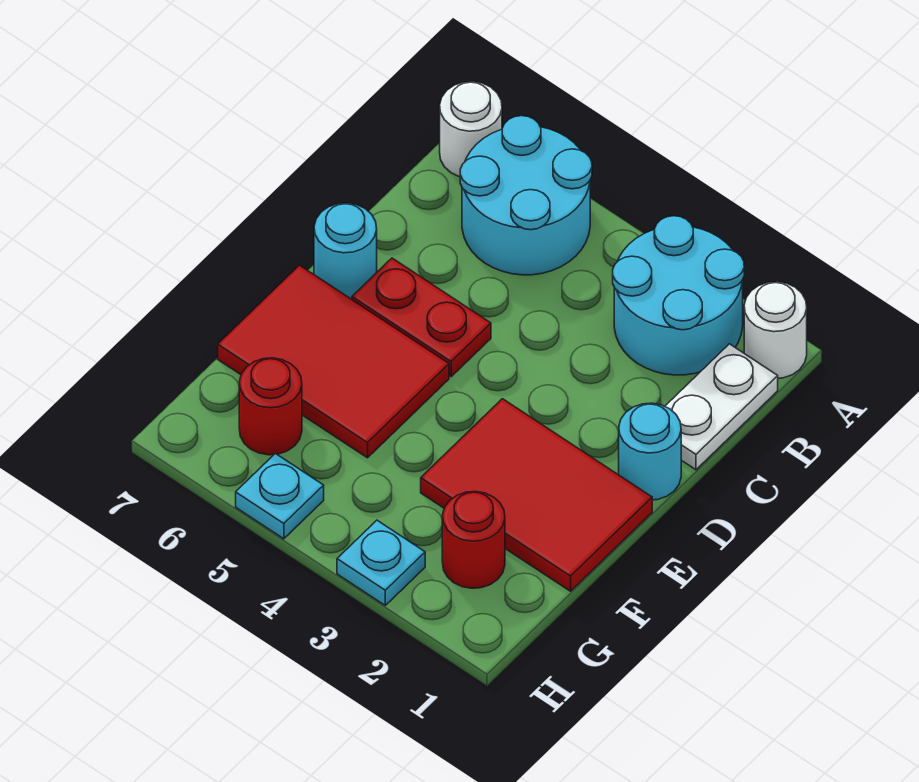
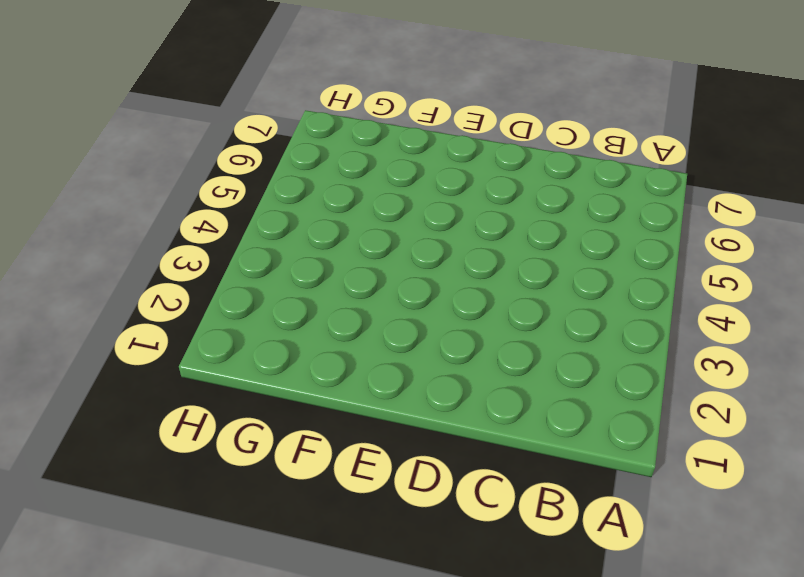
none -> white 1x1 round brick [744,282,807,378]
none -> cyan 2x2 round brick [613,216,744,375]
none -> cyan 2x2 round brick [460,116,592,275]

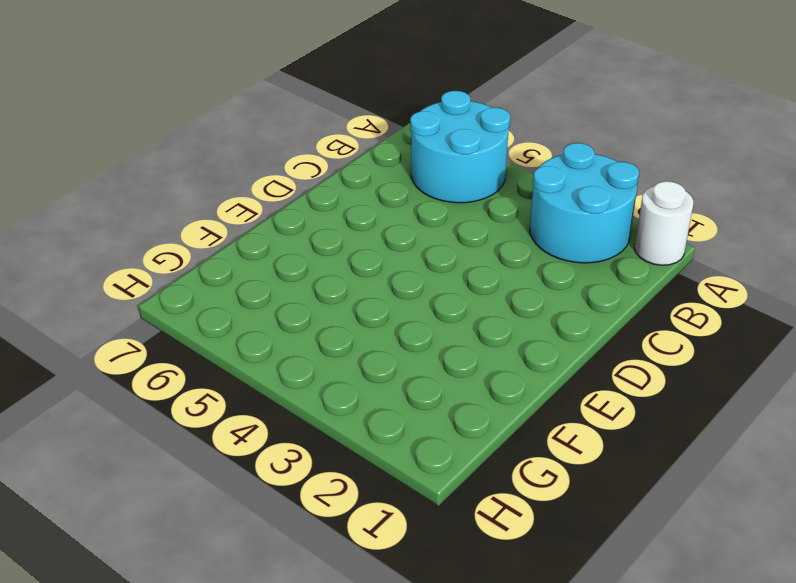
none -> white 1x1 round brick [440,81,502,177]
none -> white 1x2 plate [665,344,778,470]
none -> cyan 1x1 round brick [619,403,681,500]

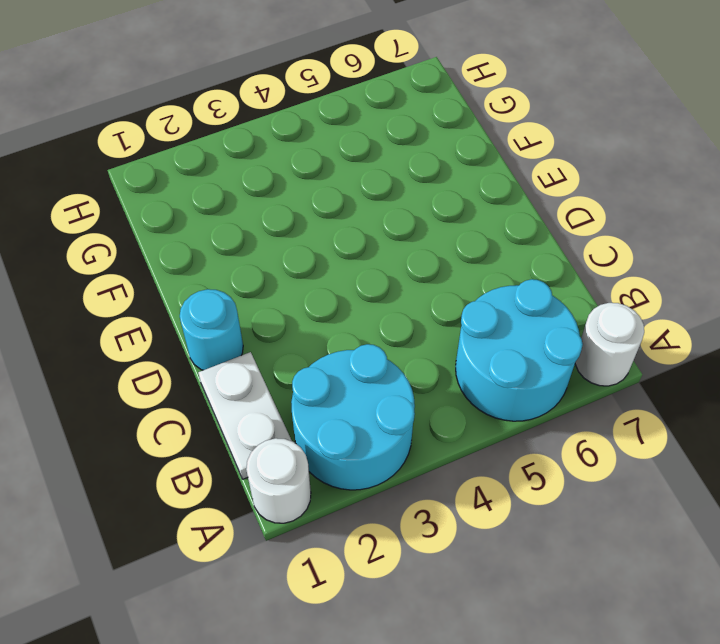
none -> red 1x2 plate [352,258,491,377]
none -> cyan 1x1 round brick [314,203,377,299]
none -> red 2x3 tile [421,399,652,591]

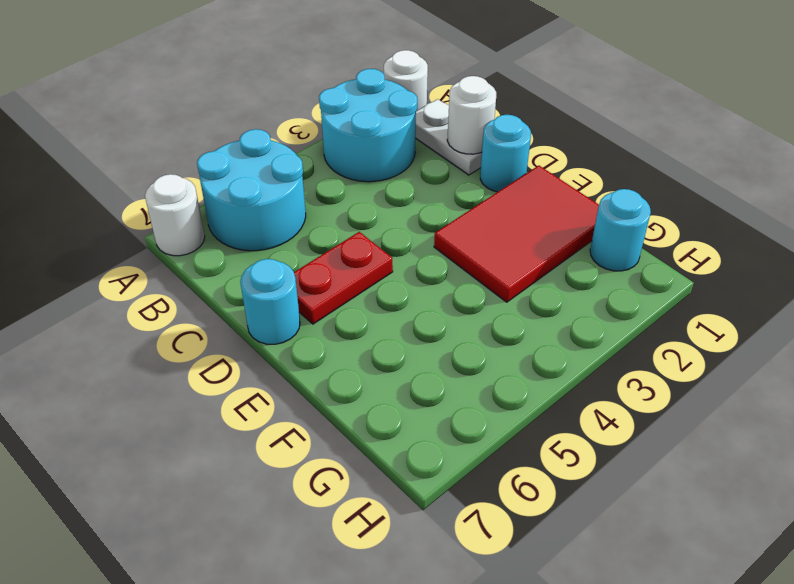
white 1x1 round brick [447,76,496,154] -> none
cyan 1x1 round brick [590,189,651,271] -> none
none -> red 2x3 tile [218,265,449,458]
none -> red 1x1 round brick [442,492,505,588]
none -> red 1x1 round brick [239,358,302,455]

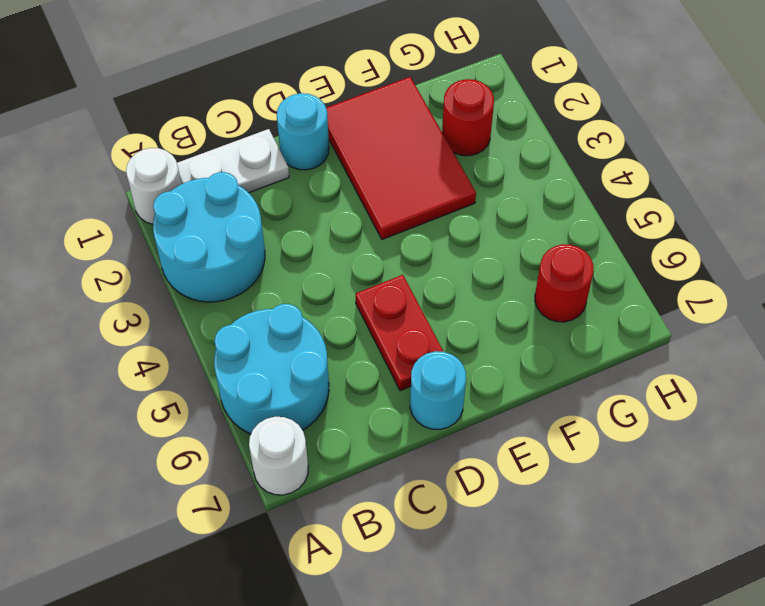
none -> red 2x3 tile [218,265,449,458]
none -> cyan 1x1 plate [337,520,425,605]
none -> cyan 1x1 plate [236,453,324,539]

